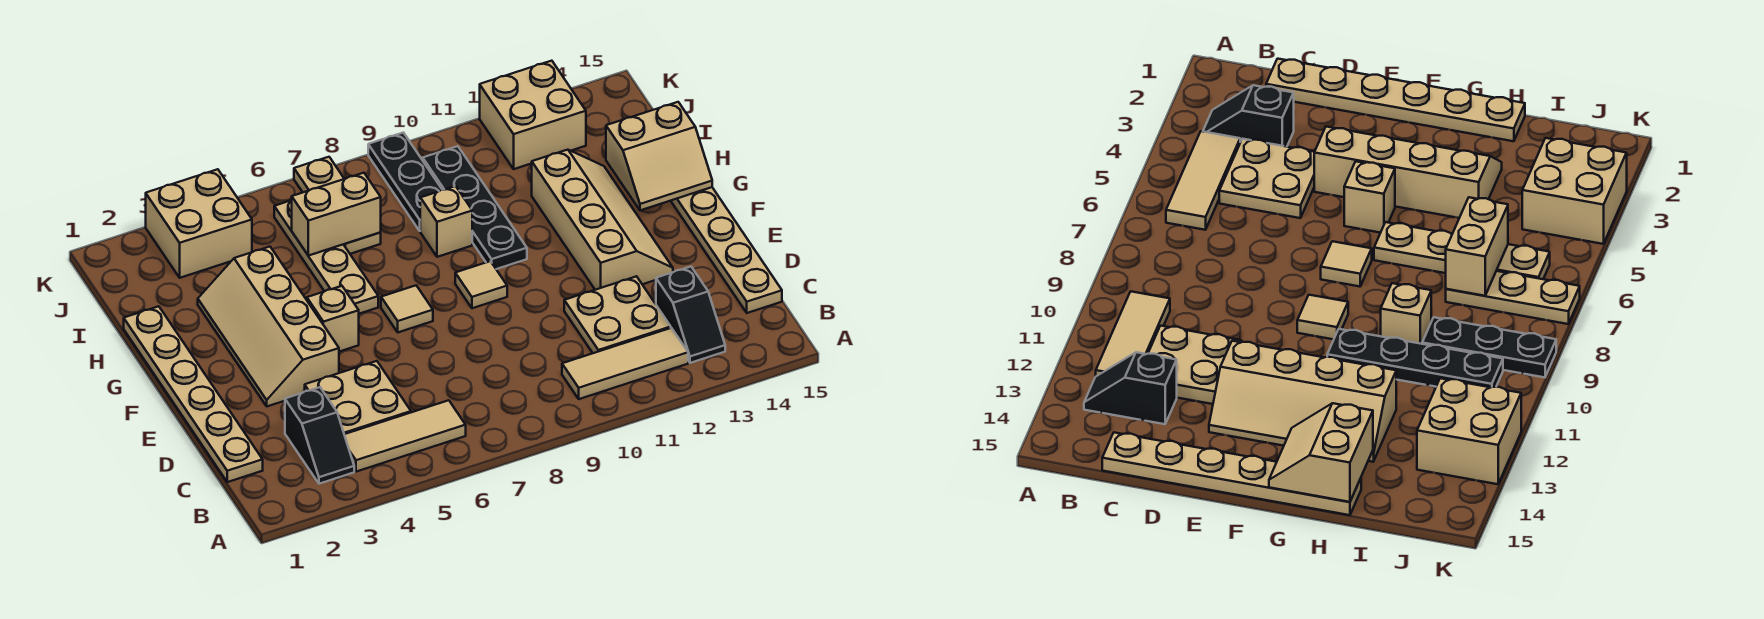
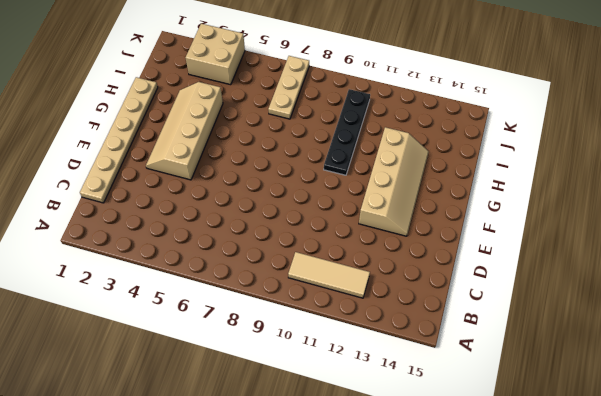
none -> black 1x2 slope [285,387,354,484]
none -> tan 1x3 tile [344,400,466,472]
none -> black 1x2 slope [656,267,725,363]

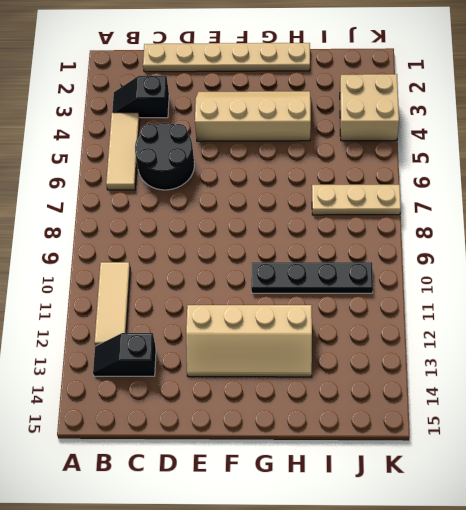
black 2x2 round brick [135,123,194,190] -> tan 2x2 plate [305,361,411,434]
none -> tan 2x2 plate [564,276,671,353]
none -> tan 1x6 plate [671,187,782,313]
none -> tan 1x1 brick [307,286,359,352]

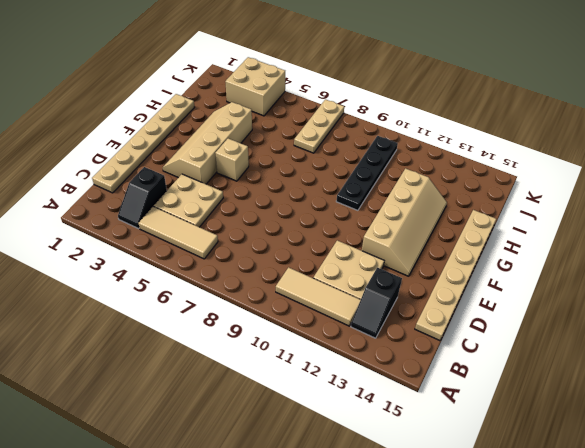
none -> tan 1x1 tile [381,286,433,332]
none -> tan 1x1 tile [455,261,507,308]
none -> tan 1x4 plate [274,200,378,314]

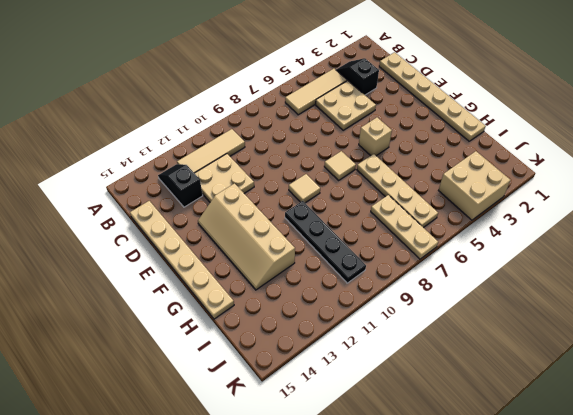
none -> tan 2x4 slope [198,247,339,406]
none -> tan 1x1 brick [420,186,472,257]
none -> black 1x3 plate [368,133,442,231]

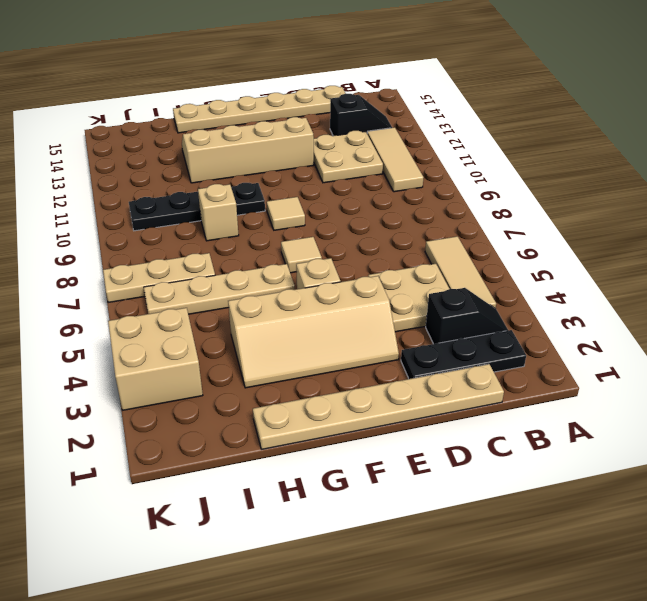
black 1x3 plate [401,330,526,379] -> black 1x3 plate moved to [368,133,442,231]
none -> tan 2x2 brick [480,61,586,169]
none -> tan 2x2 slope [606,102,712,210]
none -> tan 1x2 brick [292,173,381,256]

